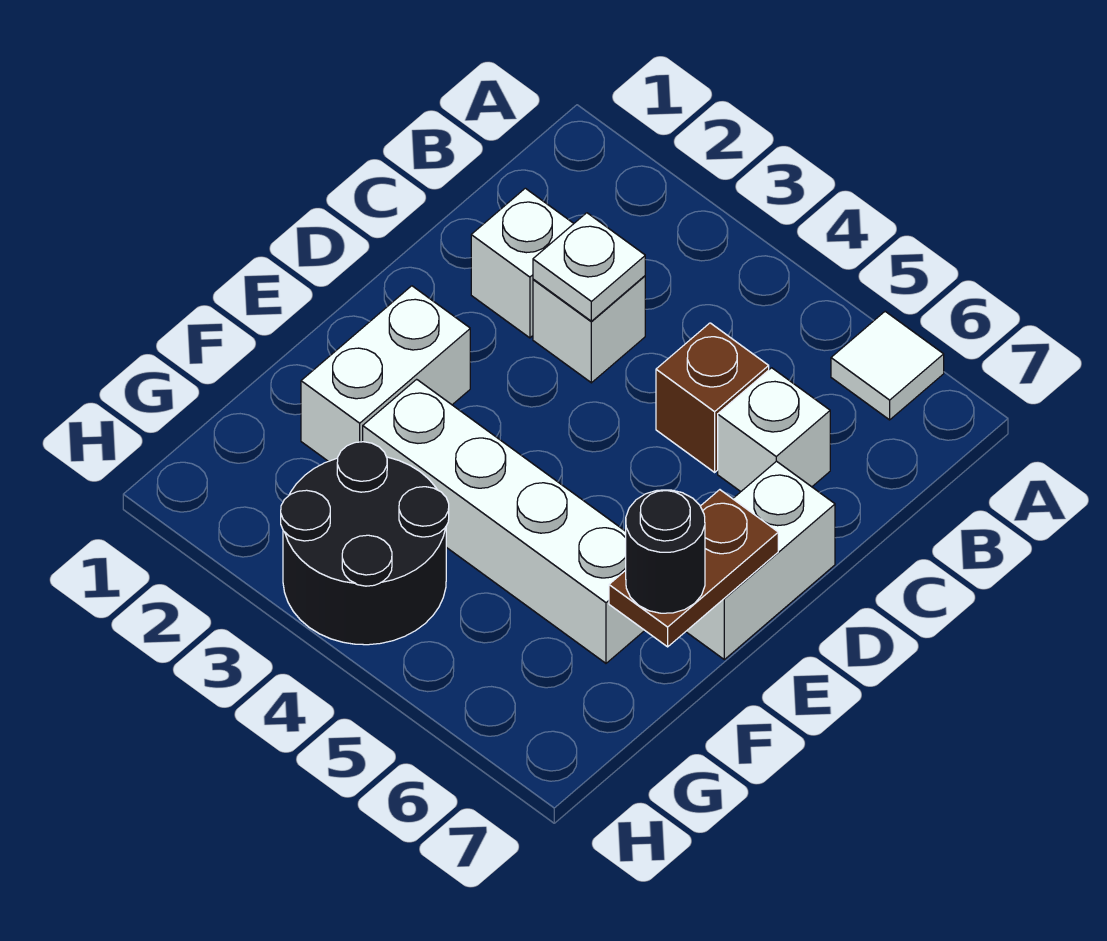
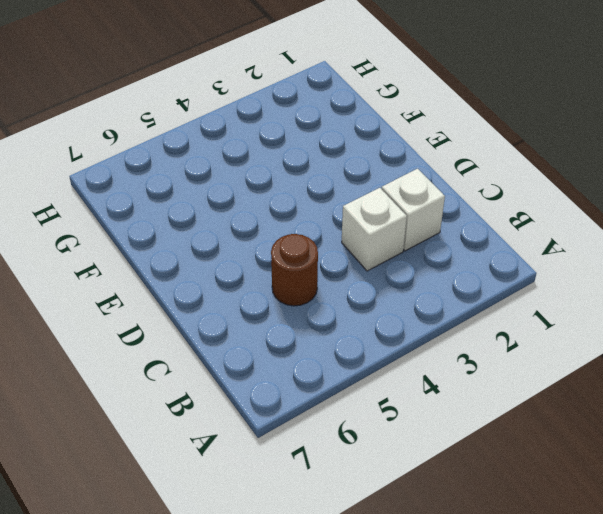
brown 1x1 round brick [271,234,318,306] -> brown 1x1 brick [656,323,769,472]
none -> white 1x1 tile [831,312,944,420]
none -> white 1x1 brick [718,368,830,492]
none -> white 1x2 brick [686,461,835,659]

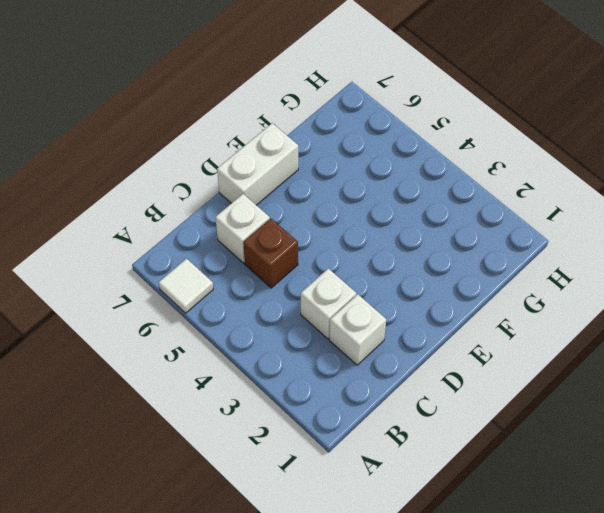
none -> white 1x2 brick [301,286,470,461]
none -> white 1x4 brick [363,379,645,663]
none -> black 2x2 round brick [281,442,449,645]

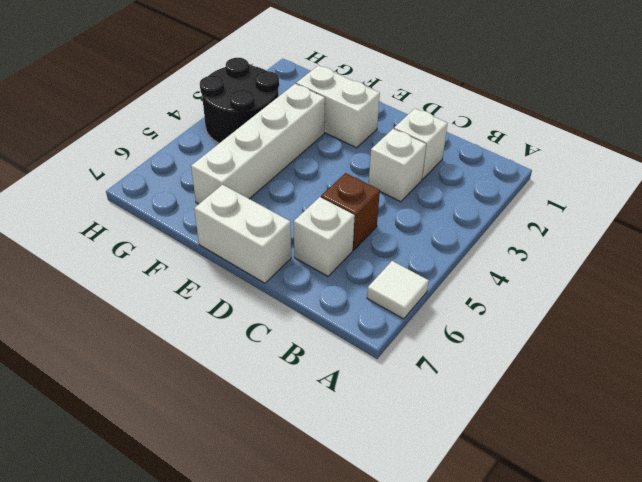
none -> white 1x1 plate [533,213,645,321]
none -> brown 1x2 plate [609,490,778,647]
none -> black 1x1 round brick [626,490,705,613]

